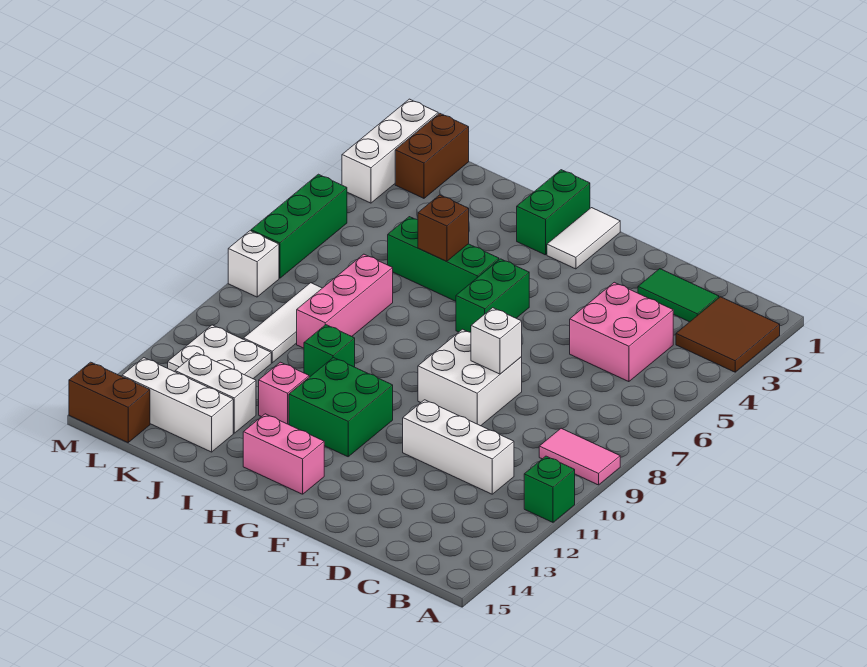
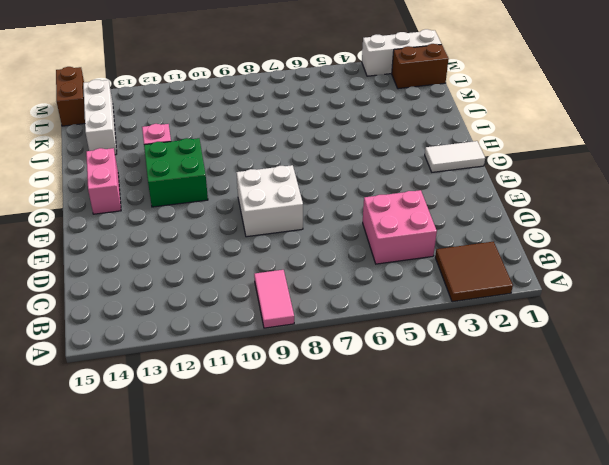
none -> green 1x1 brick [524,456,575,522]
none -> green 1x2 tile [638,269,719,322]
none -> white 1x3 brick [403,400,514,494]

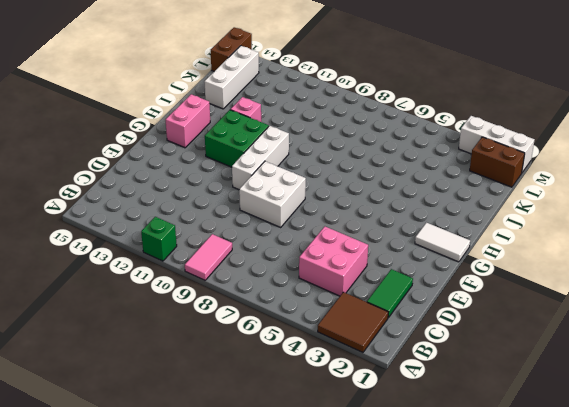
white 1x3 brick [232,126,289,190] -> white 1x3 brick moved to [403,400,514,494]
none -> green 1x2 brick [456,259,529,332]
none -> green 1x2 brick [517,170,590,255]
none -> green 1x3 brick [388,217,499,301]

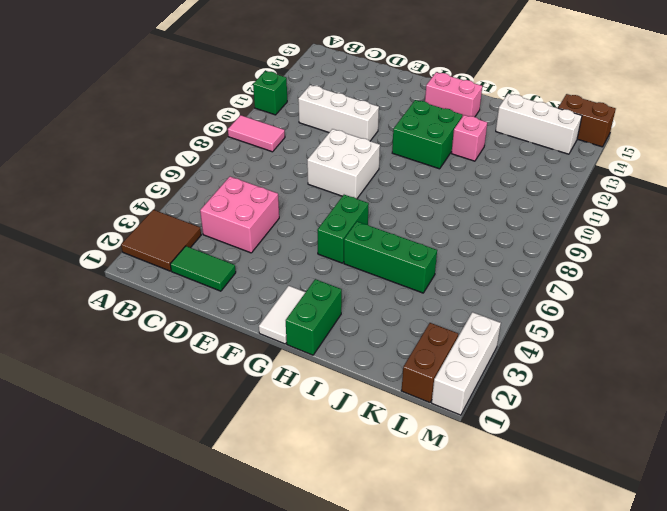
none -> green 1x1 brick [304,325,355,377]
none -> pink 1x3 brick [297,254,393,348]
none -> white 1x2 brick [175,353,256,433]

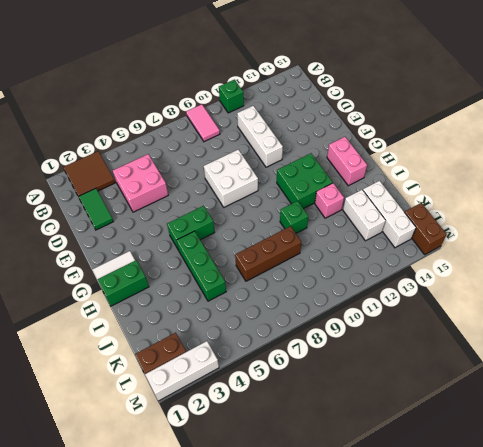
brown 1x3 brick [235,226,301,281] -> pink 1x3 brick [297,254,393,348]
none -> white 1x3 tile [243,283,322,363]
none -> white 2x2 plate [168,325,271,379]
none -> green 1x3 brick [251,174,347,278]

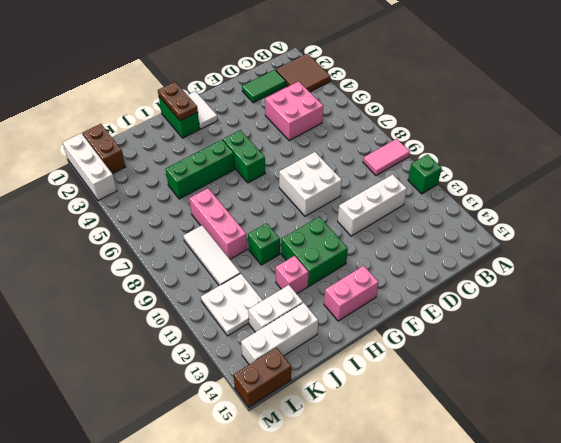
brown 1x2 plate [158,82,198,121] -> none
none -> green 1x3 brick [251,174,347,278]
none -> white 1x1 brick [228,231,279,297]
none -> white 1x1 brick [471,308,522,374]

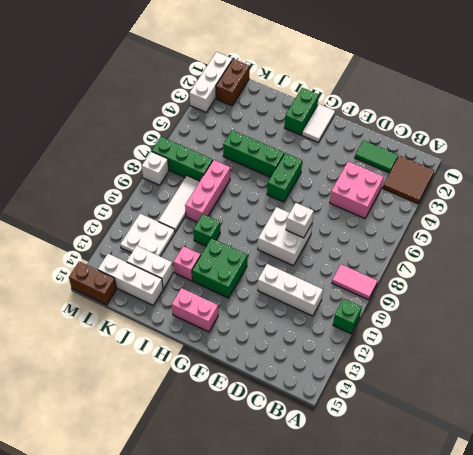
green 1x3 brick [152,137,213,181] -> green 1x3 brick turned to [251,174,347,278]
none -> brown 1x1 brick [418,195,469,262]

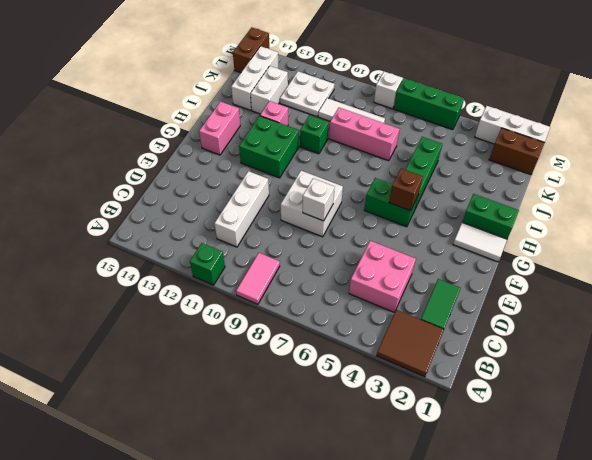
brown 1x1 brick [389,169,423,211] -> brown 1x1 brick moved to [418,195,469,262]

